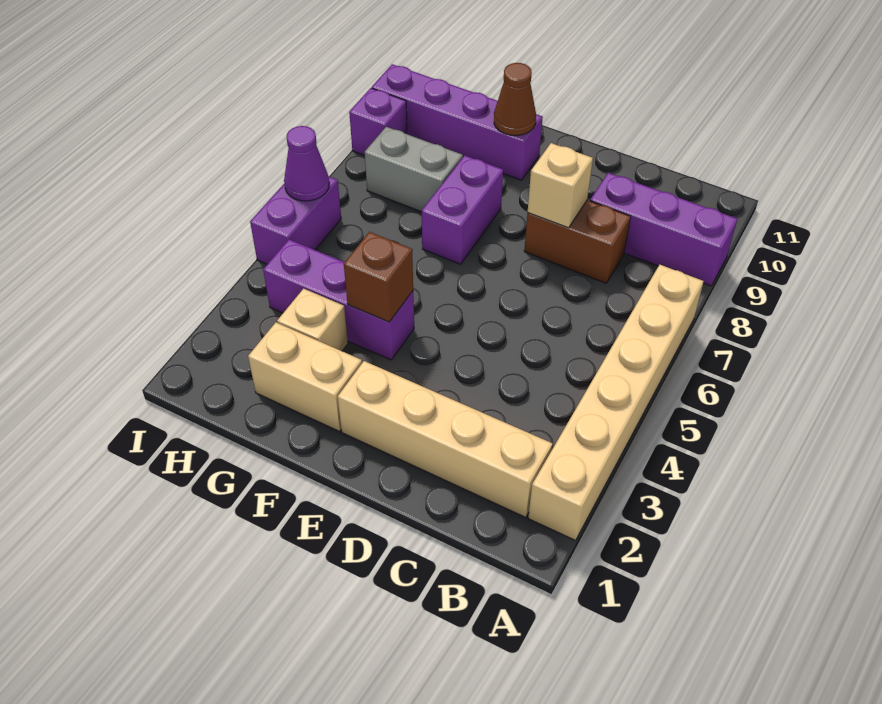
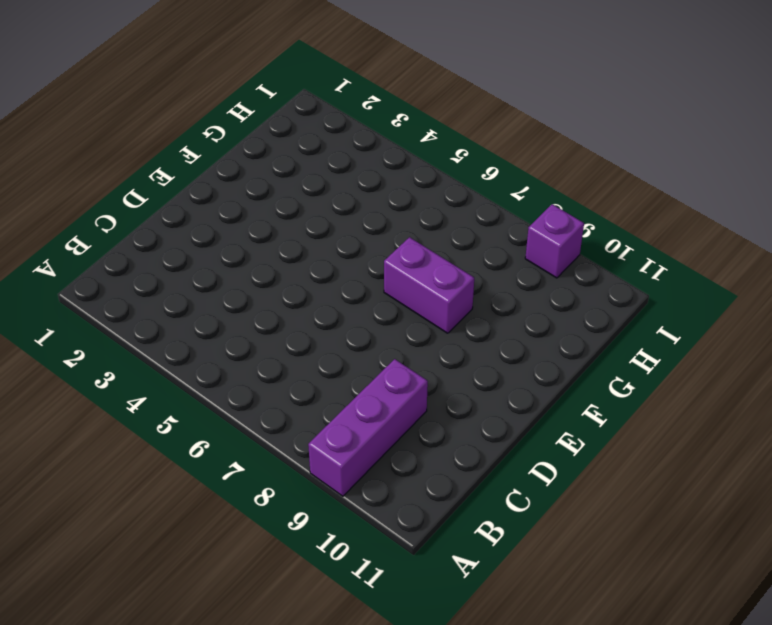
none -> tan 1x6 brick [528,265,704,540]
none -> tan 1x4 brick [338,361,553,518]
none -> brown 1x2 brick [524,200,631,283]

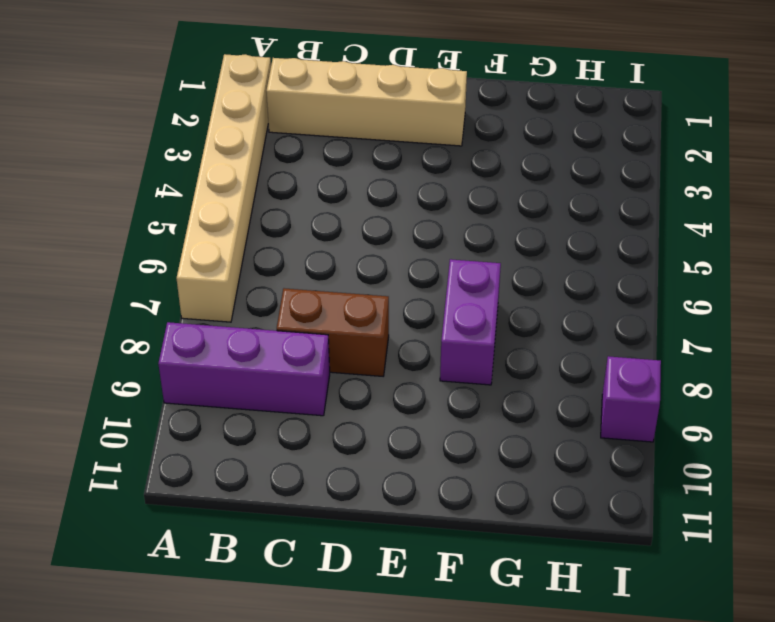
none -> tan 1x2 brick [248,323,362,432]
none -> purple 1x3 brick [263,240,414,360]
none -> purple 1x4 brick [372,64,543,180]

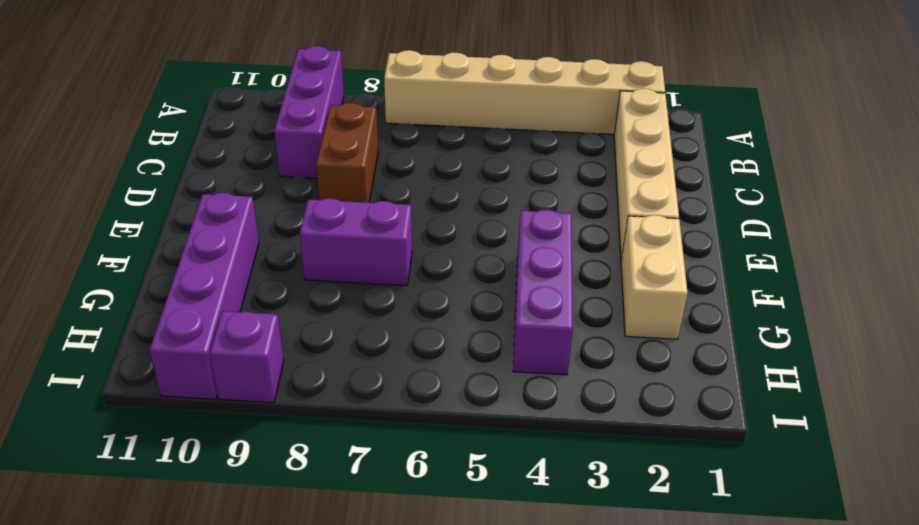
none -> tan 1x1 brick [277,289,348,351]
none -> grey 1x2 brick [365,127,463,212]
none -> purple 1x2 brick [250,177,341,264]

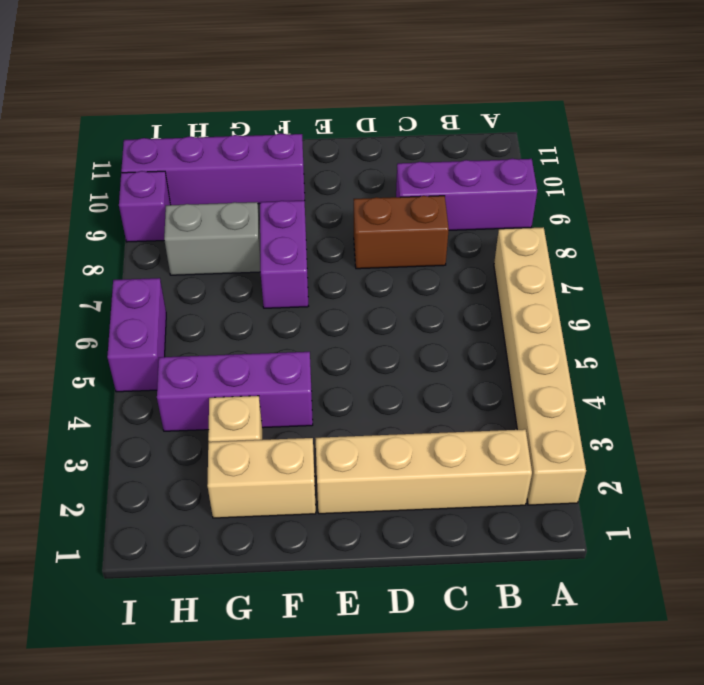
none -> tan 1x1 brick [528,143,593,228]
none -> brown 1x1 brick [344,232,413,322]
none -> brown 1x1 cone [494,63,536,135]

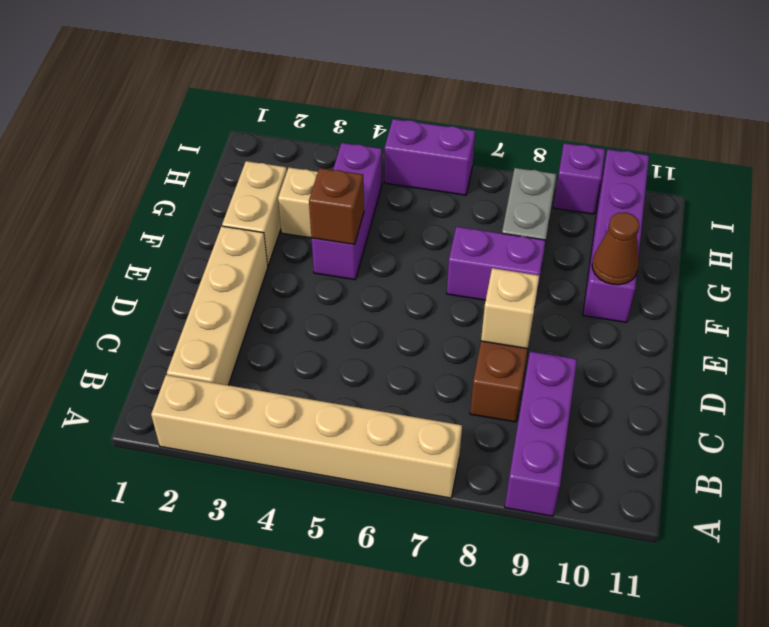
none -> purple 1x1 cone [284,126,329,201]

